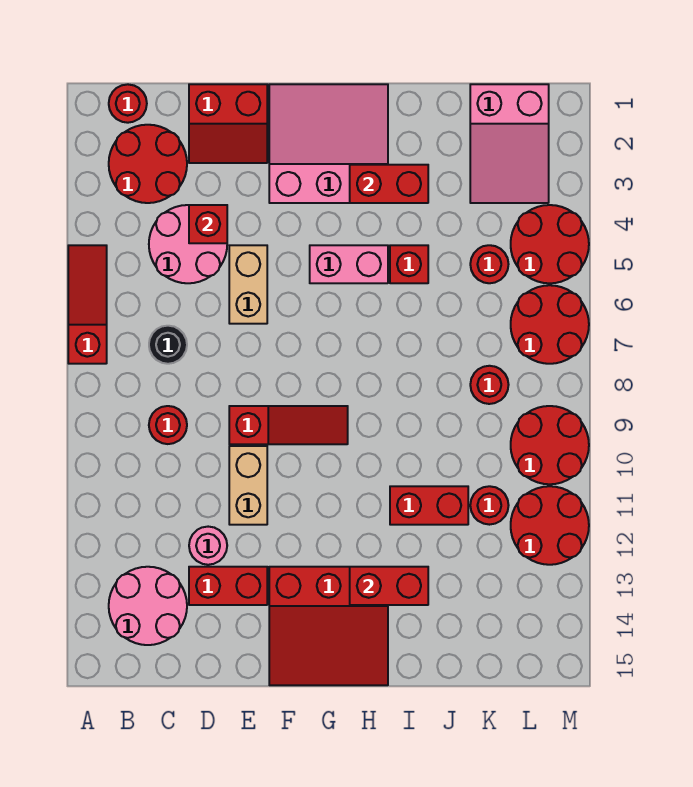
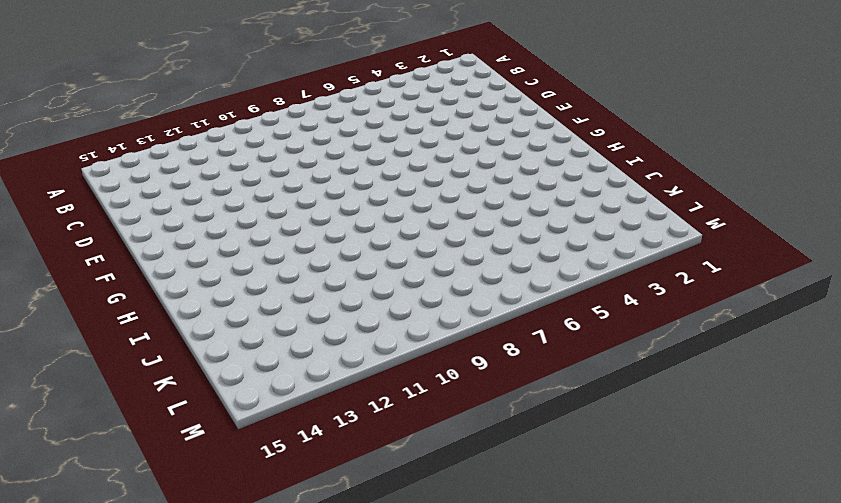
none -> red 1x3 slope [68,245,107,364]
none -> red 1x1 round brick [109,84,147,123]
none -> red 2x2 round brick [109,125,187,203]

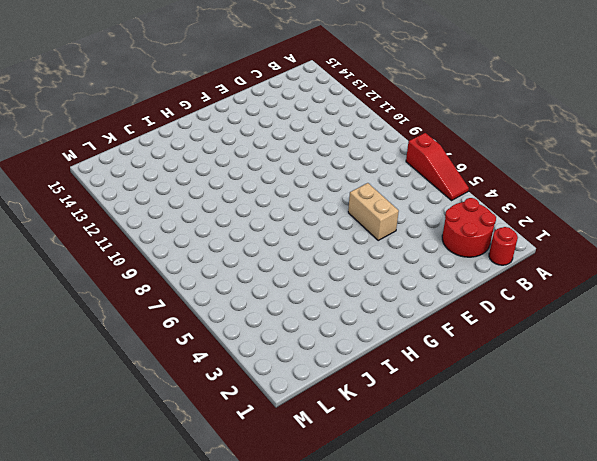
none -> pink 2x2 round brick [109,567,187,645]
none -> pink 2x2 round brick [149,205,227,283]
none -> black 1x1 round brick [149,326,187,364]

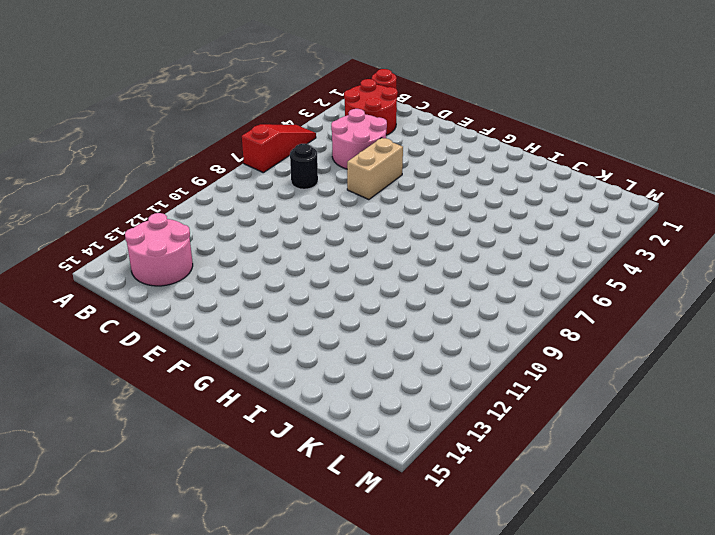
none -> red 1x1 round brick [149,406,187,444]
none -> red 2x2 slope [189,84,267,163]
none -> pink 1x1 round brick [189,527,227,565]

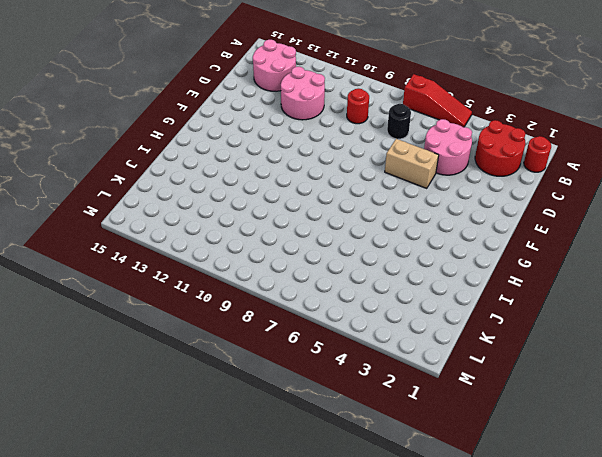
pink 2x2 round brick [281,67,325,120] -> pink 1x1 round brick [189,527,227,565]
none -> red 2x2 slope [189,84,267,163]
none -> red 1x2 brick [189,567,267,605]
none -> red 1x3 slope [229,406,348,444]

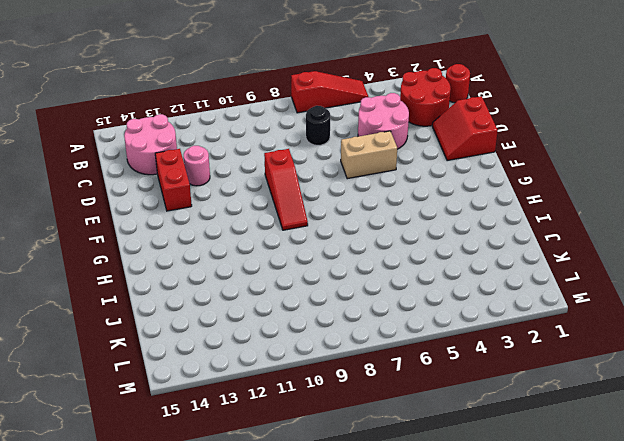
none -> red 1x1 round brick [149,406,187,444]
none -> tan 1x2 brick [229,446,267,525]
none -> pink 3x3 slope [269,84,388,203]

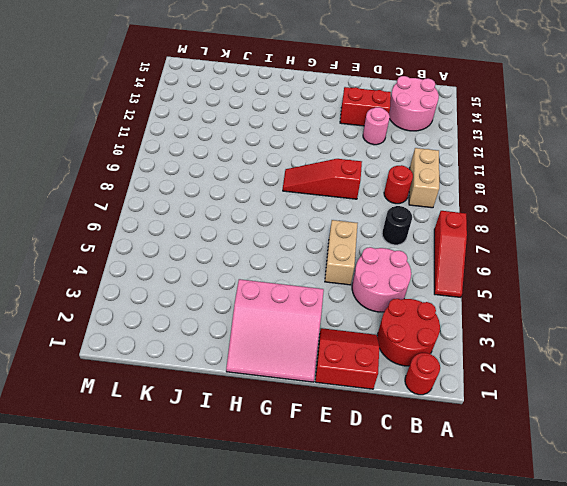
tan 1x2 brick [409,148,439,208] -> tan 1x2 brick moved to [229,446,267,525]
none -> red 3x3 slope [269,567,388,685]
none -> pink 1x2 brick [310,245,388,283]
none -> red 1x1 brick [390,245,428,283]

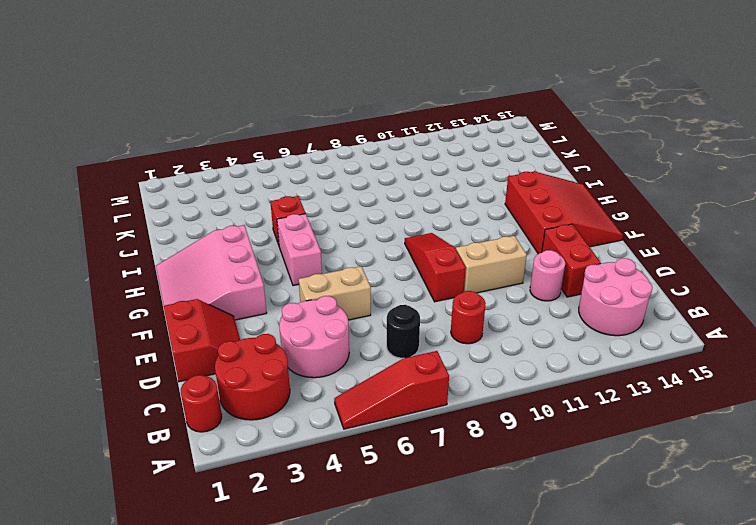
none -> red 1x2 brick [390,486,468,525]
none -> pink 2x3 slope [470,84,549,203]
none -> red 1x1 round brick [470,245,509,283]

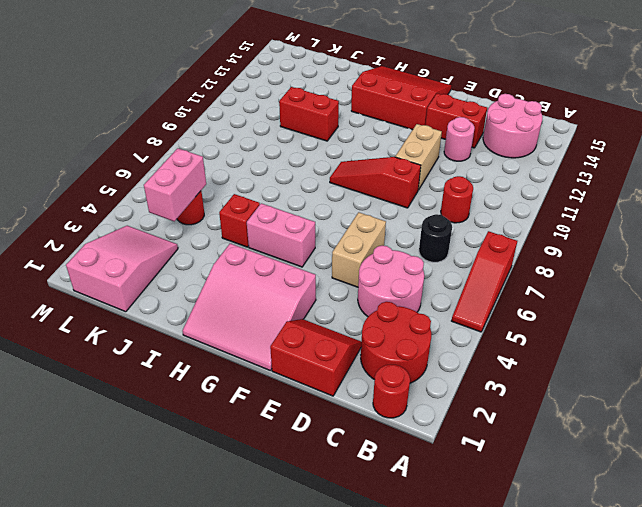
pink 1x2 brick [144,148,206,221] -> none
none -> red 1x1 round brick [470,366,509,404]
none -> red 1x1 round brick [470,486,509,525]
none -> red 2x2 round brick [511,205,589,283]

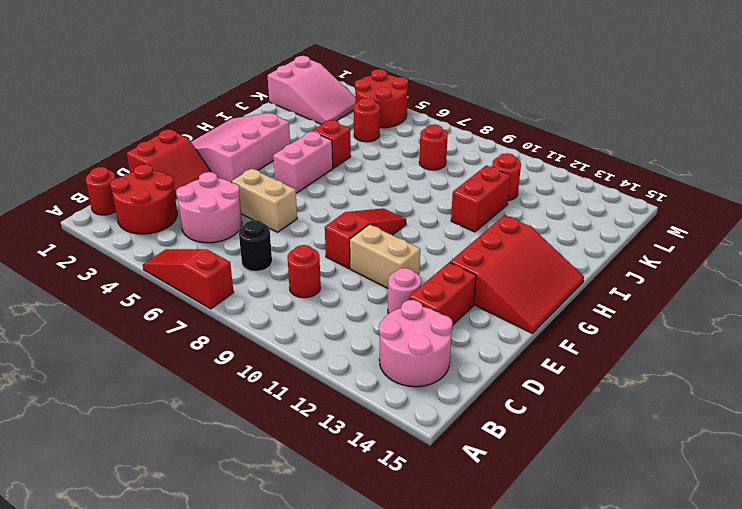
none -> red 2x2 round brick [511,285,589,364]
none -> red 2x2 round brick [511,406,589,484]
none -> red 2x2 round brick [511,486,589,565]

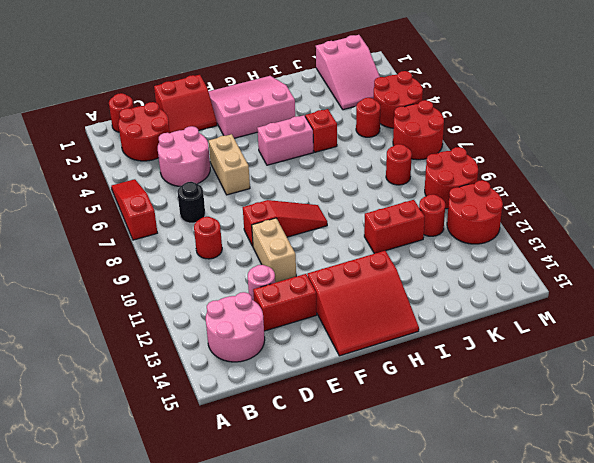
none -> red 1x1 brick [189,205,227,243]
none -> red 1x2 brick [350,165,428,203]
none -> red 1x2 brick [350,567,428,605]

